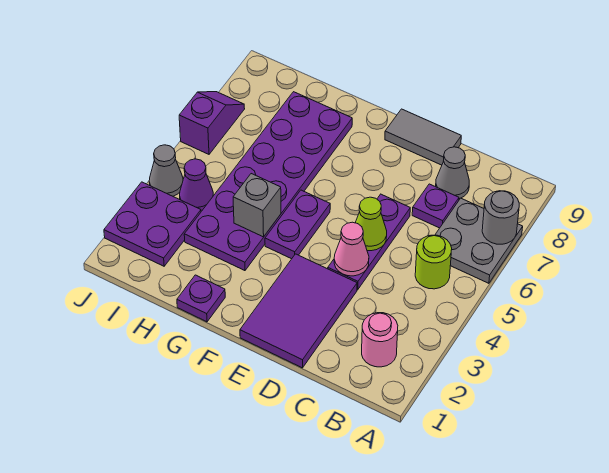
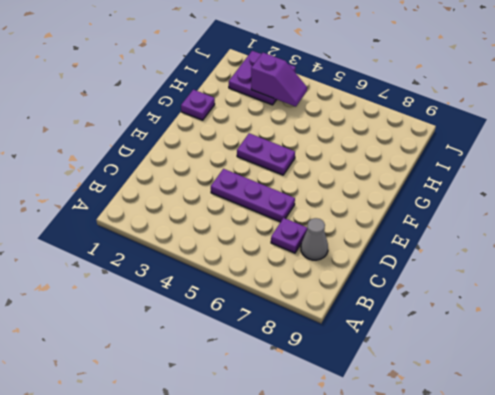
purple 1x2 slope [251,53,307,107] -> purple 1x2 slope moved to [179,92,245,154]
none -> grey 2x2 plate [435,198,523,283]
none -> pink 1x1 round brick [362,313,398,367]
none -> lime 1x1 round brick [415,235,452,289]

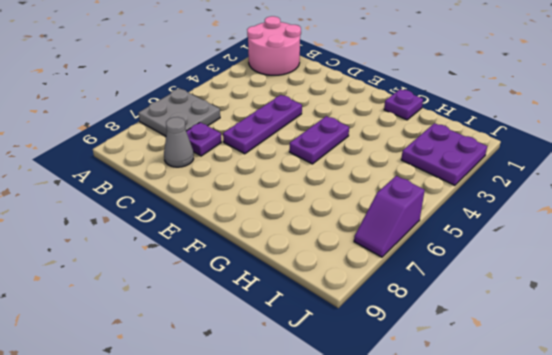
pink 2x2 round brick [247,16,301,75] -> pink 1x1 round brick [362,313,398,367]
none -> lime 1x1 round brick [415,235,452,289]
none -> purple 2x3 tile [240,254,357,368]
none -> grey 1x2 tile [385,109,461,165]

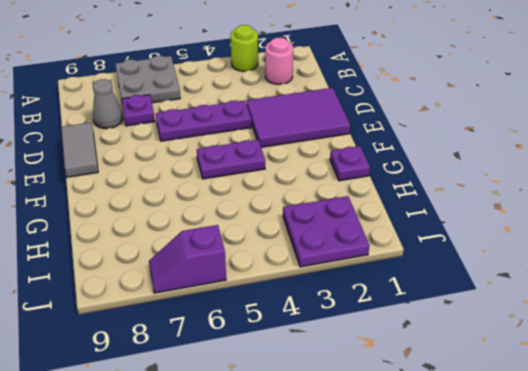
lime 1x1 round brick [231,25,258,71] -> lime 1x1 round brick moved to [415,235,452,289]
none -> purple 2x6 plate [184,92,352,271]
none -> purple 1x1 cone [180,159,214,211]
none -> grey 1x1 cone [149,145,183,196]

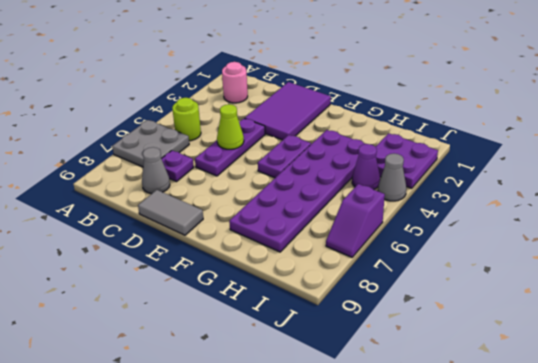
none -> purple 1x1 plate [177,275,225,322]
none -> grey 1x1 round brick [482,191,519,244]
none -> pink 1x1 cone [334,222,369,276]

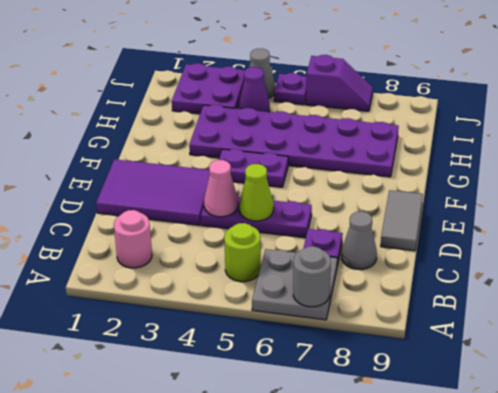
purple 1x1 plate [274,73,307,105] -> purple 1x1 plate moved to [177,275,225,322]
none -> grey 1x1 brick [233,174,281,237]

